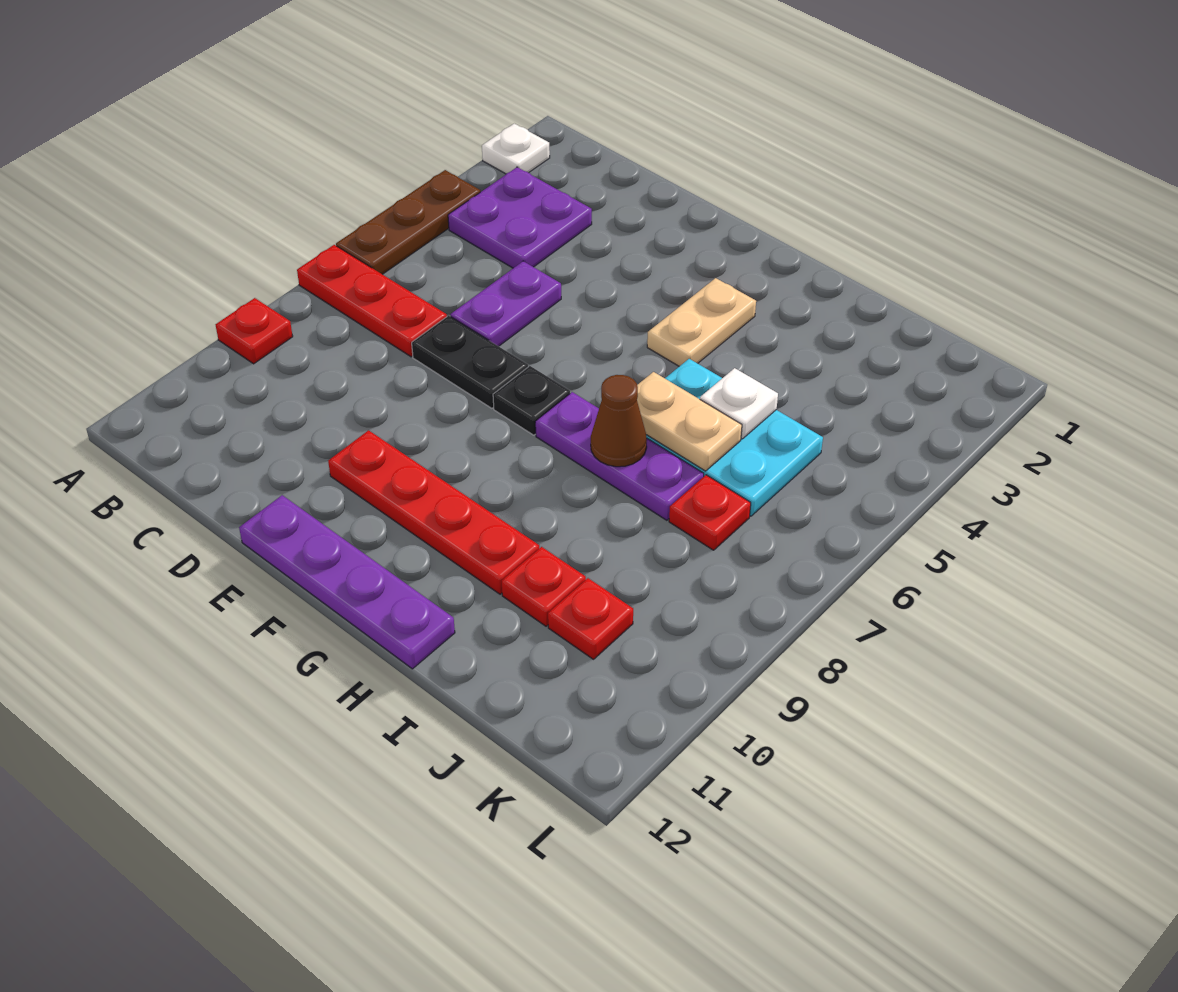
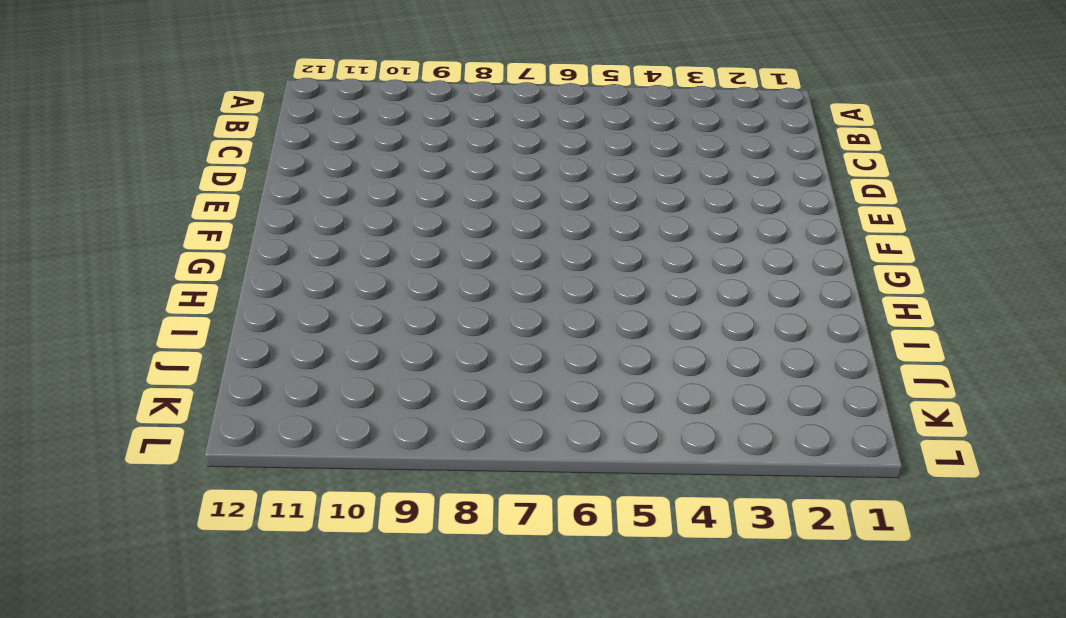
none -> white 1x1 plate [482,123,550,174]
none -> brown 1x3 plate [336,170,480,274]
none -> red 1x3 plate [297,245,447,357]

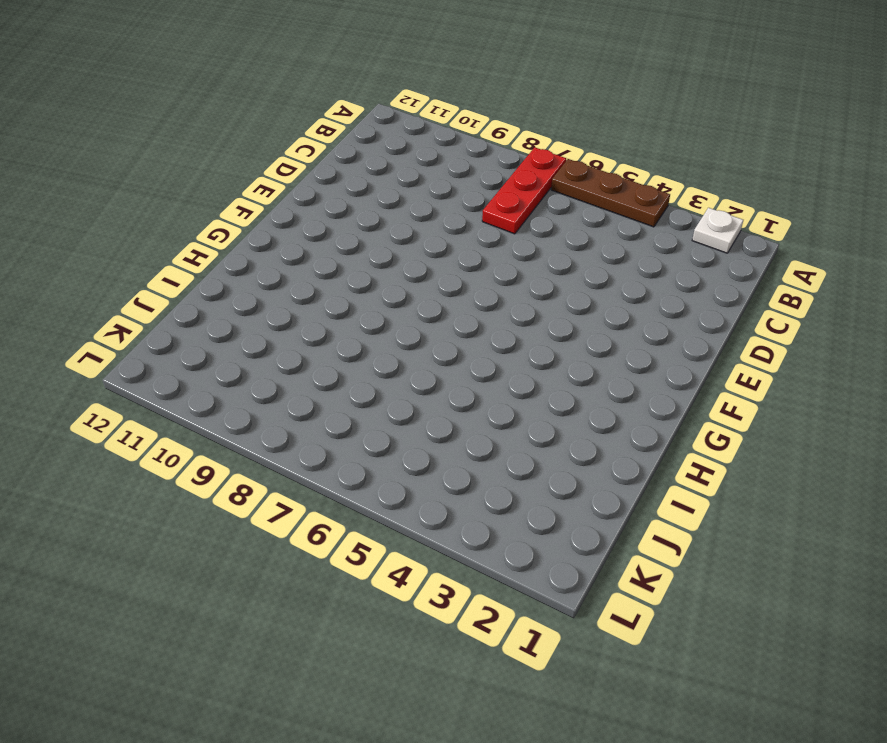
none -> red 1x1 plate [216,298,293,364]
none -> purple 2x2 plate [448,167,592,268]
none -> purple 1x2 plate [450,261,561,346]

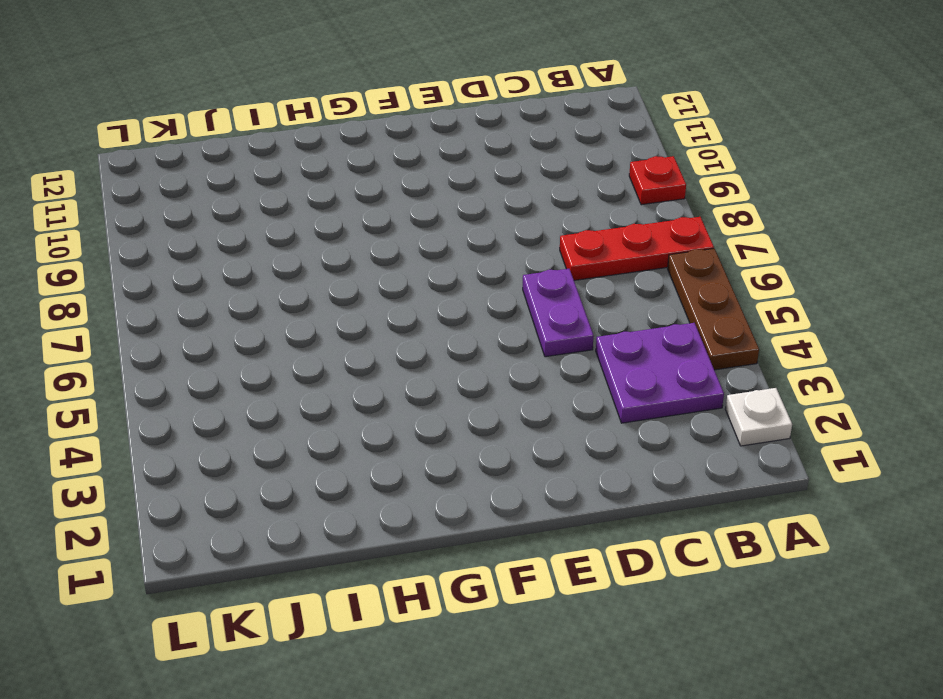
none -> black 1x2 plate [412,316,528,408]
none -> red 1x4 plate [328,430,539,594]
none -> purple 1x4 plate [239,495,455,669]

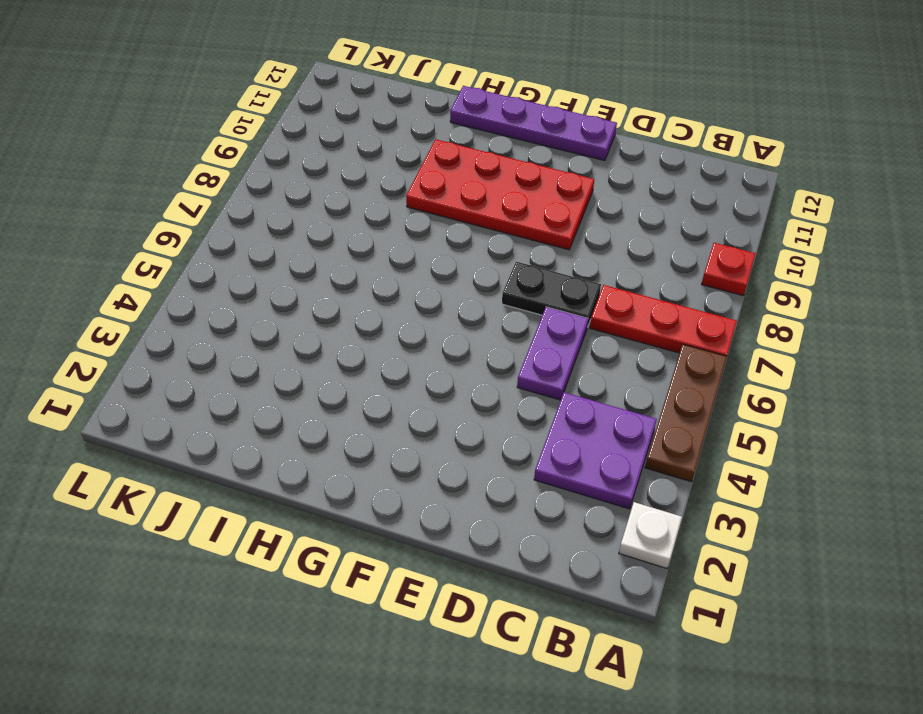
red 2x4 plate [406,139,594,250] -> red 1x4 plate [328,430,539,594]
none -> black 1x1 plate [493,366,570,435]
none -> tan 1x2 plate [647,278,756,366]
none -> purple 1x3 plate [535,392,704,520]

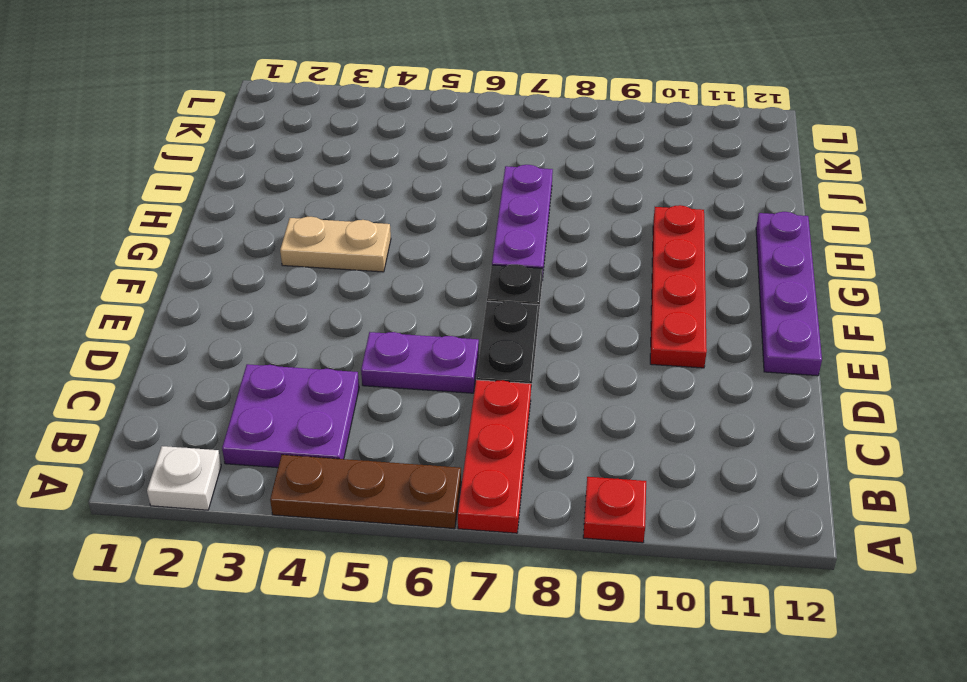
none -> cyan 2x3 plate [646,359,823,516]
none -> red 1x1 plate [502,547,586,626]
none -> red 1x1 plate [669,475,751,550]

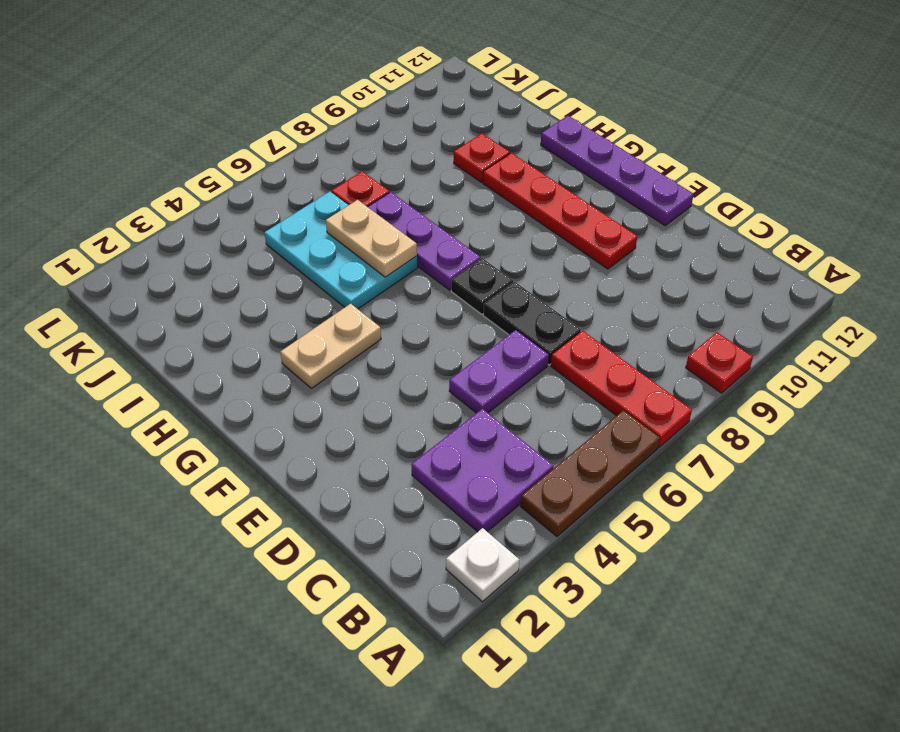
none -> red 1x1 plate [548,578,633,659]
none -> brown 1x1 cone [591,375,647,467]
none -> white 1x1 plate [700,368,778,439]

